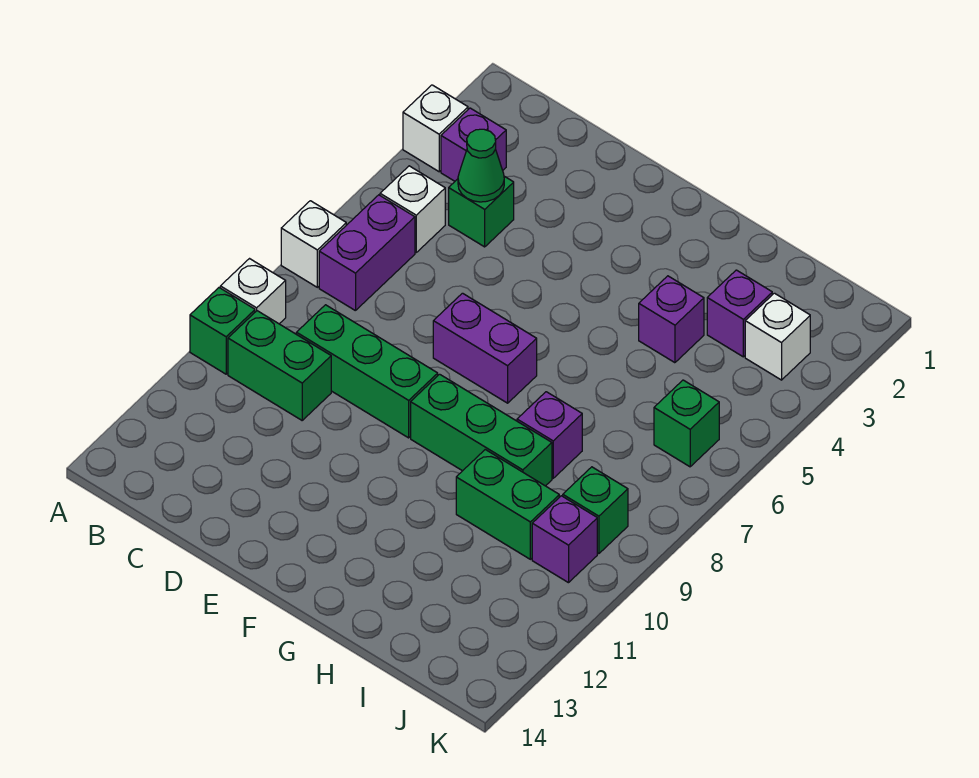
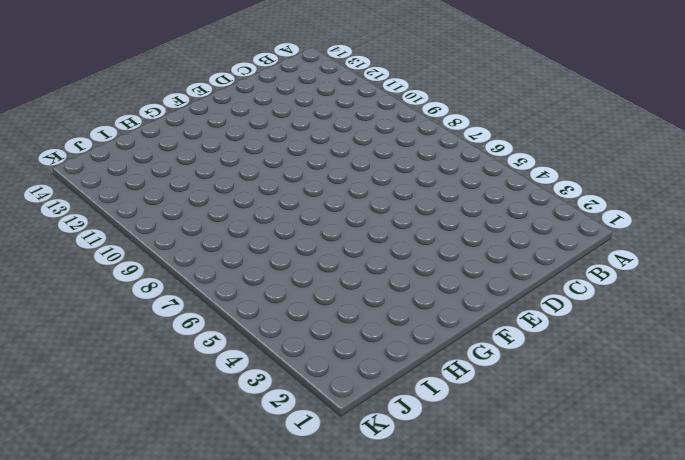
none -> white 1x1 brick [403,85,468,172]
none -> white 1x1 brick [281,201,346,287]
none -> white 1x1 brick [220,259,286,324]

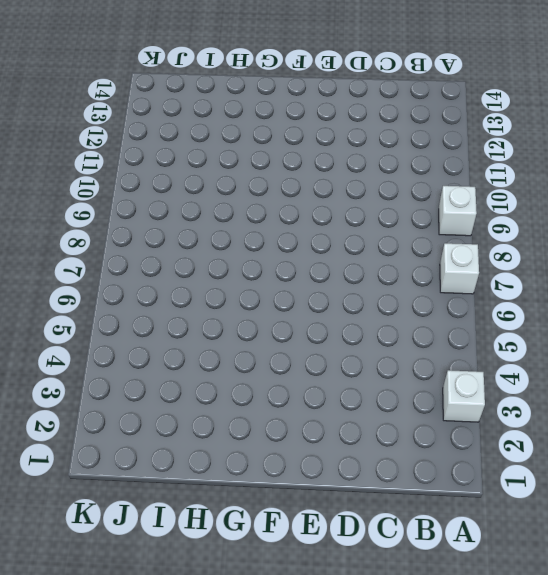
none -> green 1x1 brick [190,288,255,374]
none -> purple 1x1 brick [441,108,506,181]
none -> white 1x1 brick [380,166,445,252]

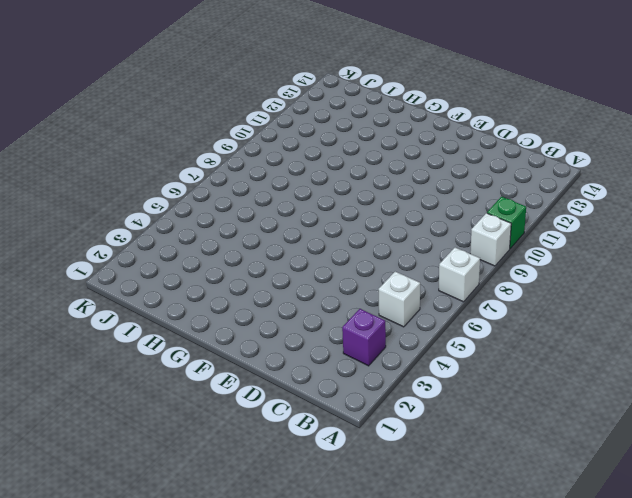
none -> white 1x1 brick [403,85,468,172]
none -> purple 1x2 brick [319,195,415,311]
none -> green 1x2 brick [228,311,331,420]

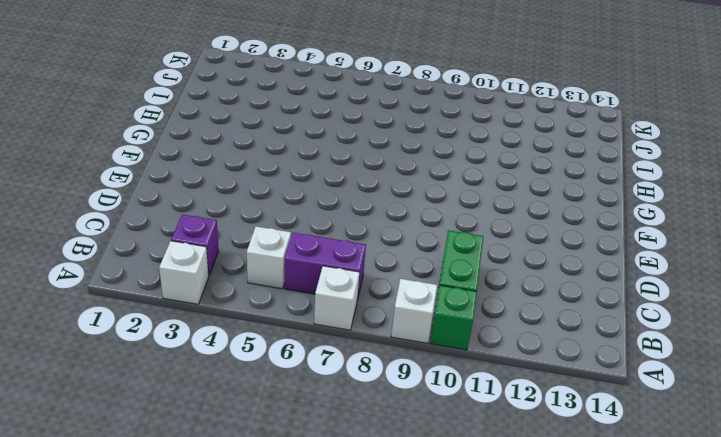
none -> green 1x1 brick [449,176,514,247]
none -> green 1x3 brick [296,305,438,438]
none -> purple 1x2 brick [433,293,537,403]

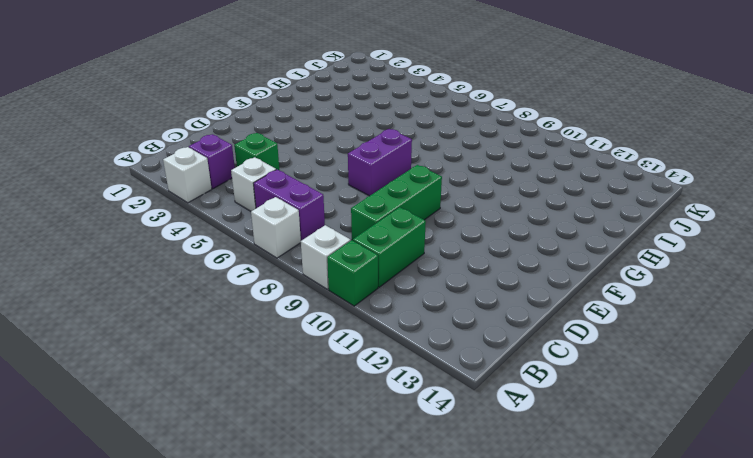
none -> green 1x3 brick [411,374,552,486]
none -> purple 1x1 brick [639,276,704,363]
none -> purple 1x1 brick [517,392,582,478]

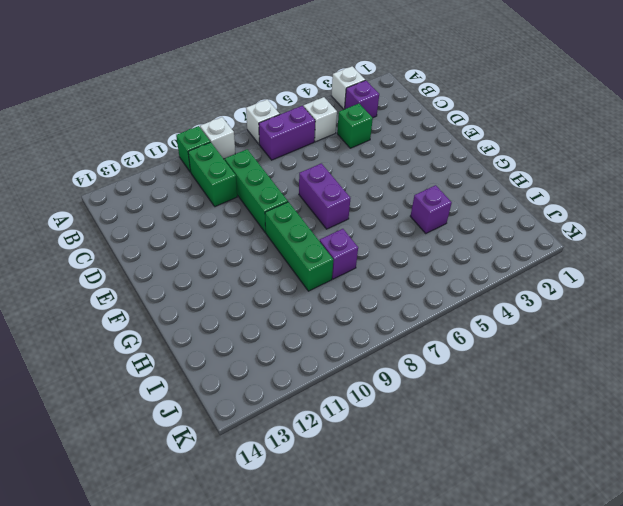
none -> green 1x2 brick [456,450,559,559]
none -> purple 1x1 brick [707,270,772,357]
none -> white 1x1 brick [745,293,810,380]

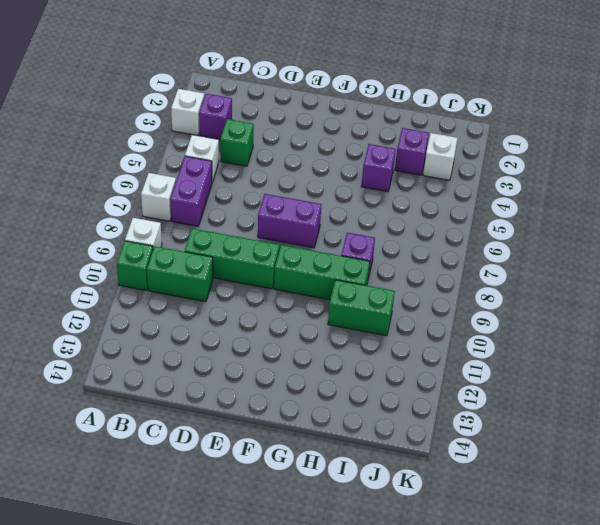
none -> green 1x1 brick [654,380,719,467]
none -> green 1x1 brick [563,467,628,554]
none -> purple 1x1 brick [532,496,597,583]

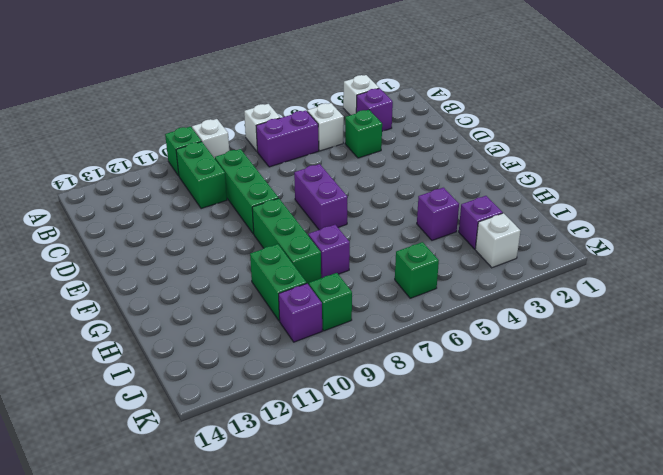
none -> green 1x1 cone [458,129,504,202]

